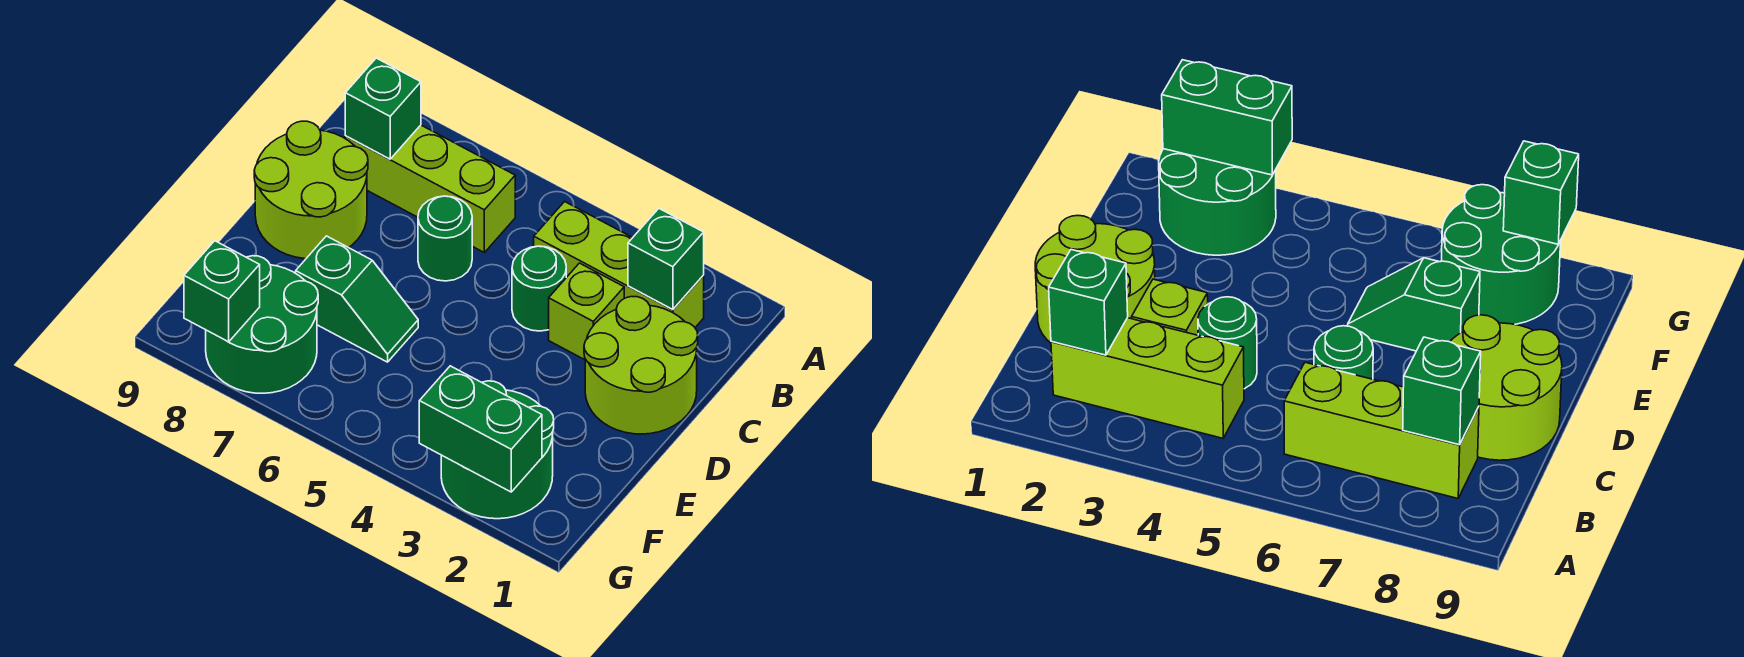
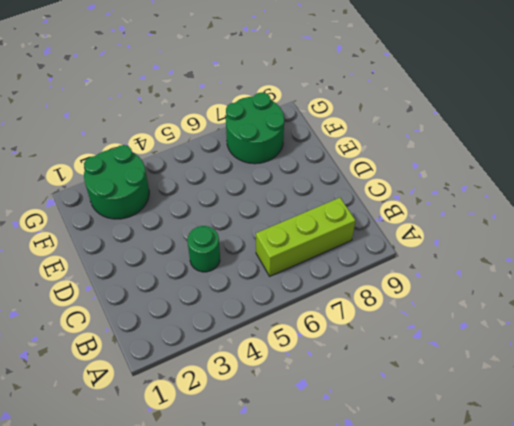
none -> lime 1x3 brick [534,202,704,327]
none -> lime 2x2 round brick [584,297,698,434]
none -> lime 1x1 brick [549,263,624,360]

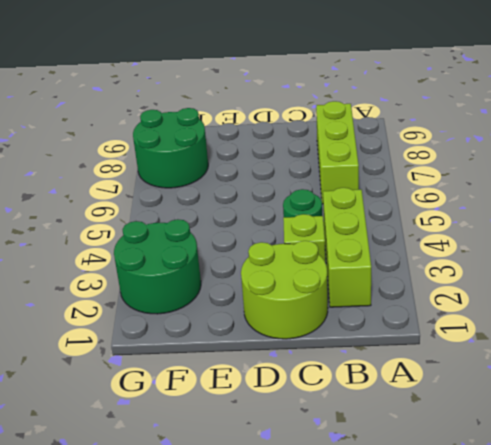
none -> green 1x1 round brick [418,196,472,281]
none -> lime 2x2 round brick [254,121,368,259]
none -> green 1x2 slope [296,236,418,362]

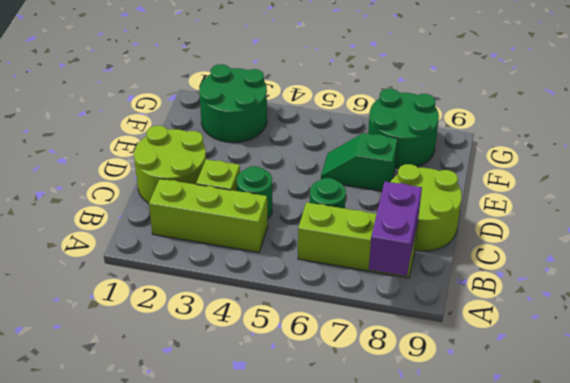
purple 1x2 brick [369,182,422,276] -> green 1x1 brick [345,58,421,159]
none -> green 1x1 brick [628,209,704,309]
none -> green 1x2 brick [419,366,542,492]
none -> green 1x1 brick [184,241,260,342]

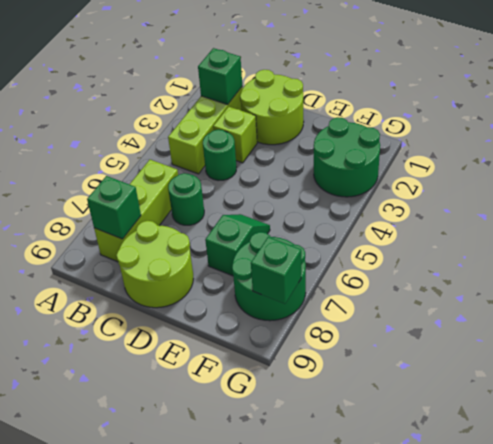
none -> green 1x2 brick [419,366,542,492]

